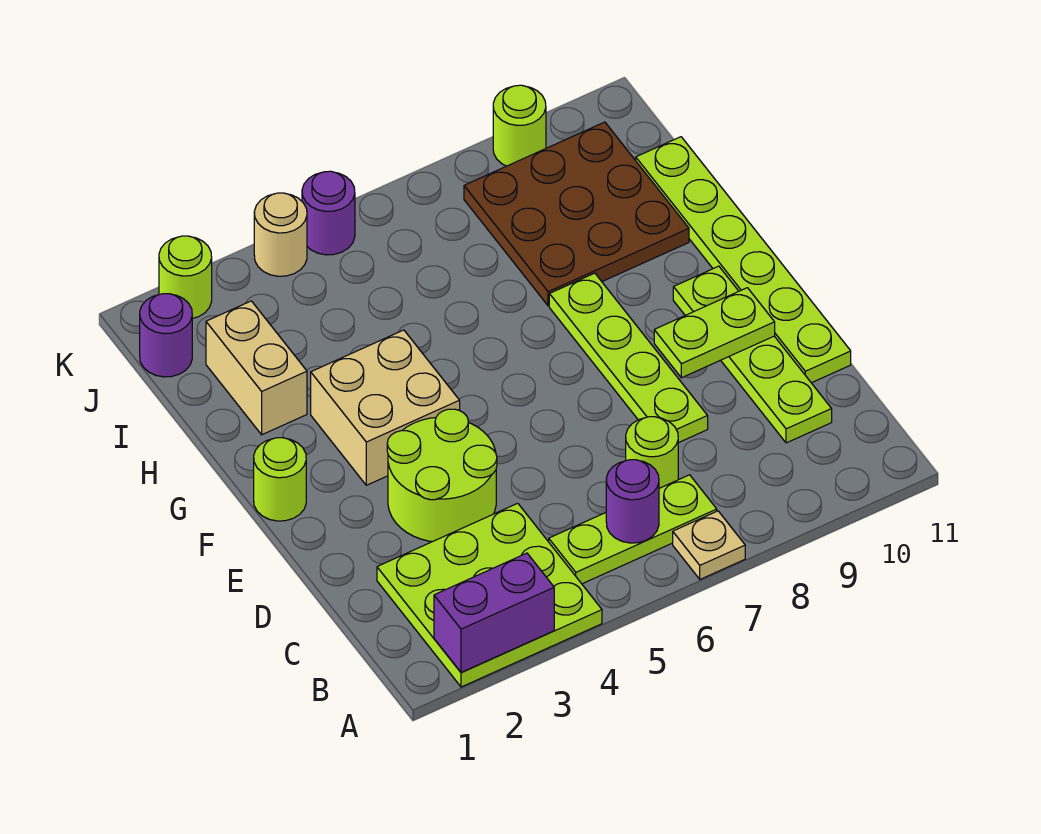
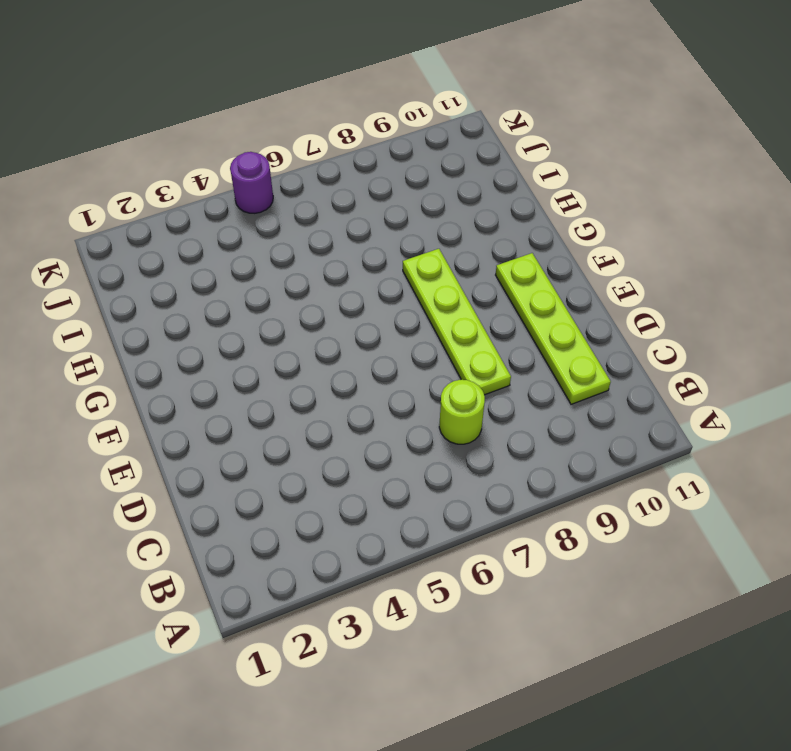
none -> lime 3x3 plate [377,503,602,687]
none -> tan 1x1 plate [673,511,745,579]
none -> lime 1x3 plate [549,475,717,584]

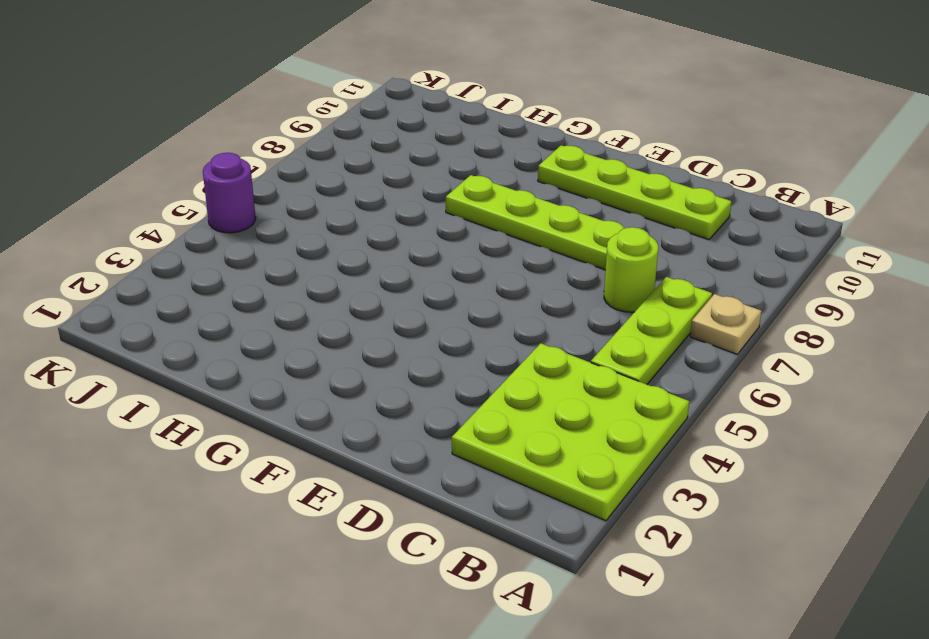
none -> lime 2x2 round brick [387,409,497,542]
none -> lime 1x6 plate [636,137,851,383]
none -> lime 1x1 round brick [254,438,306,521]

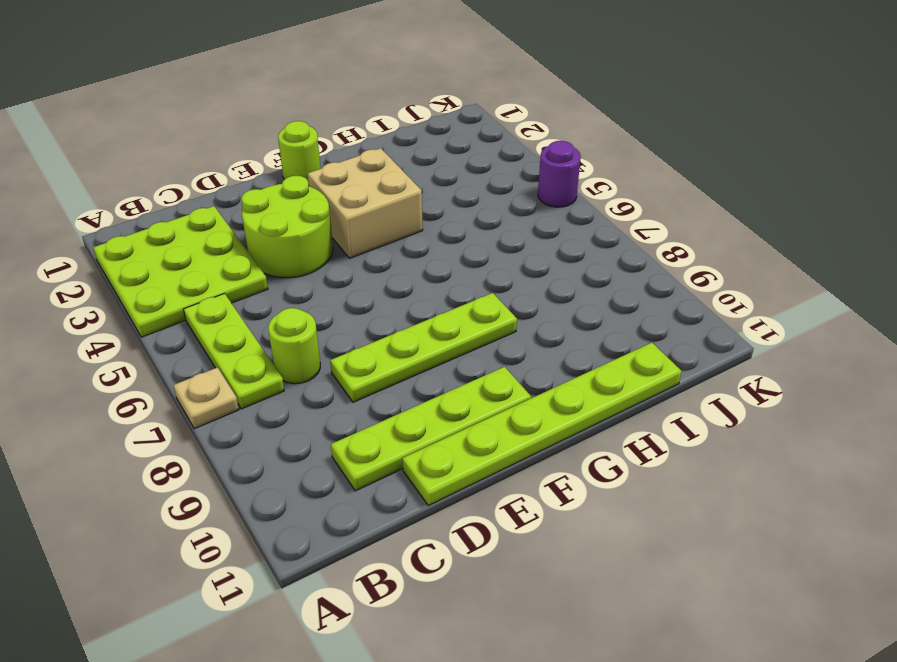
none -> tan 1x2 brick [206,301,307,435]
none -> brown 3x3 plate [464,122,689,306]
none -> purple 1x1 round brick [140,294,192,377]

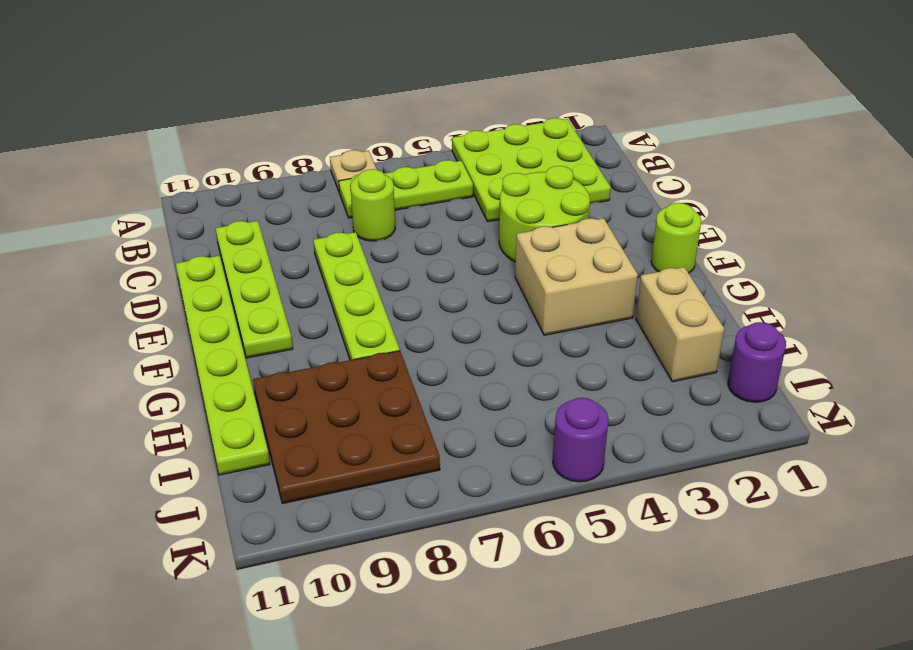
none -> lime 1x1 round brick [159,236,212,319]
none -> tan 1x1 round brick [254,193,307,276]
none -> lime 1x1 round brick [493,85,546,166]

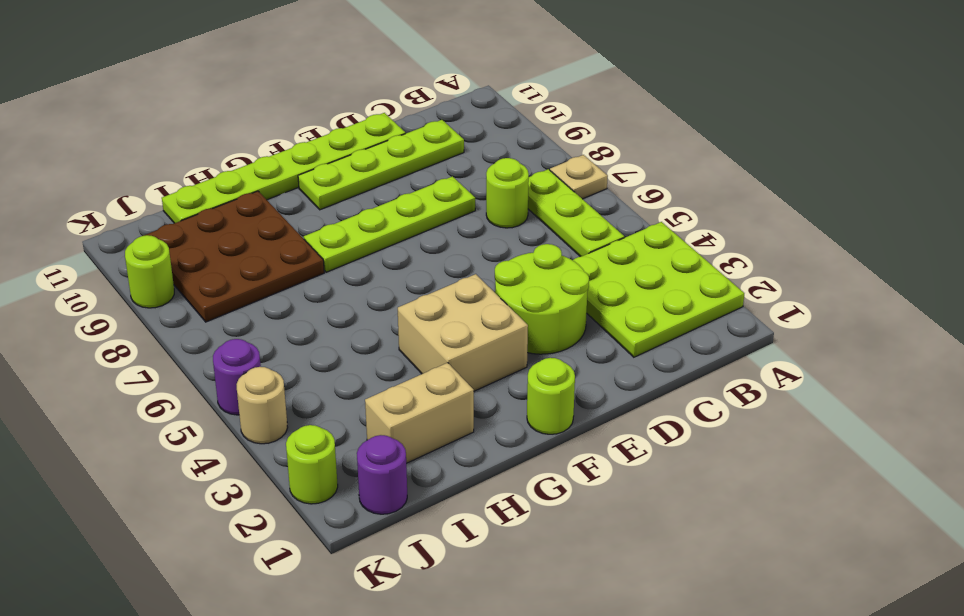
none -> purple 1x2 brick [434,553,554,672]
none -> purple 1x1 round brick [606,460,659,543]
none -> lime 1x2 plate [654,288,775,378]

